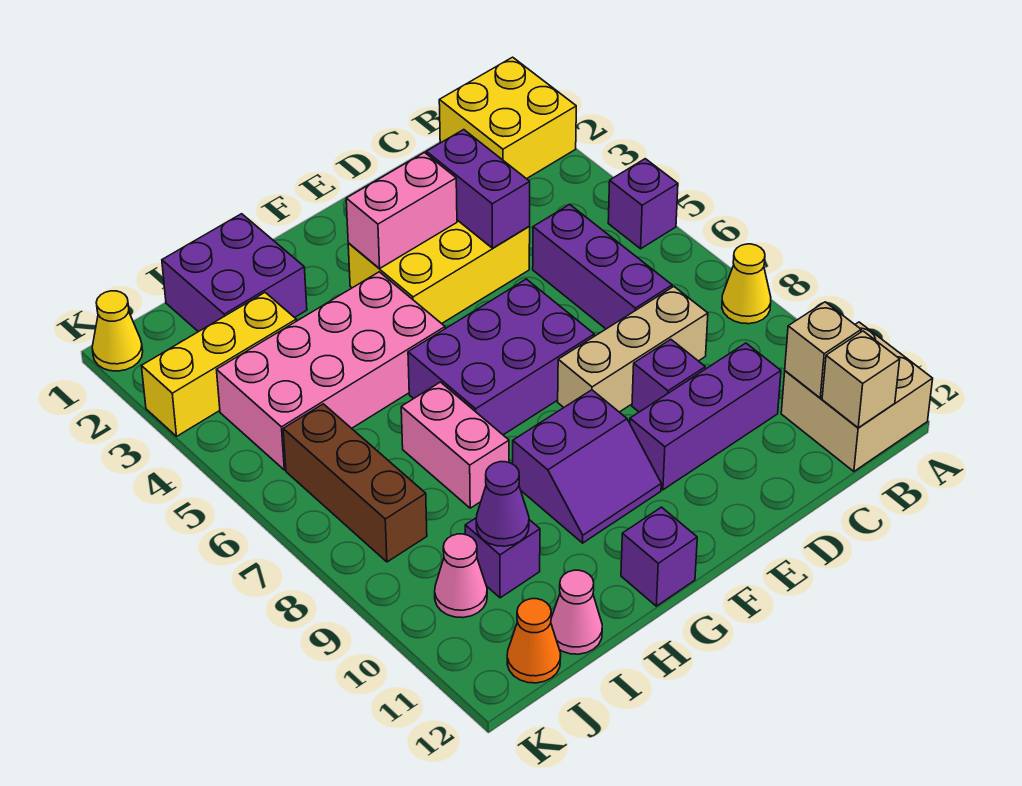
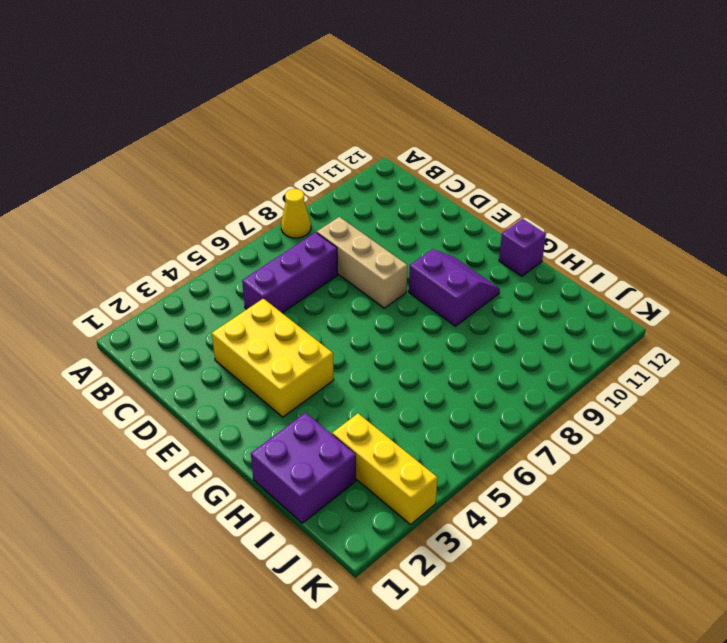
none -> yellow 2x2 brick [439,57,576,179]
none -> purple 1x1 brick [608,159,678,249]
none -> tan 2x2 brick [781,322,933,471]

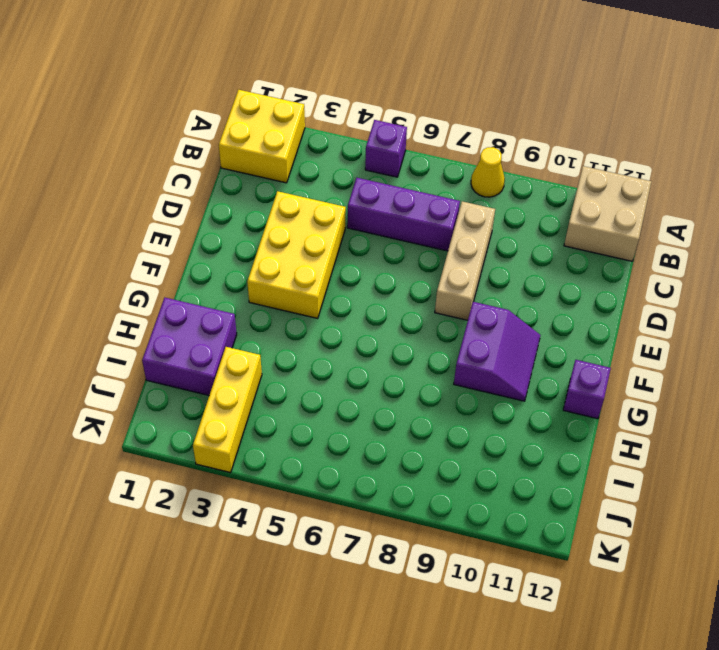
none -> purple 1x3 brick [630,343,781,490]
none -> purple 1x1 brick [632,339,705,412]
none -> purple 2x3 brick [408,279,594,435]

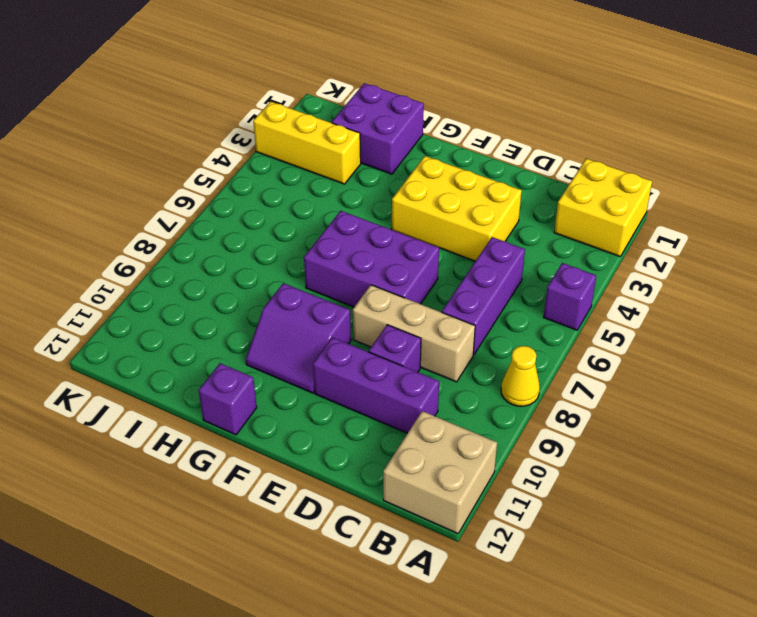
none -> pink 2x4 brick [217,272,445,470]
none -> pink 1x2 brick [401,382,509,508]
none -> purple 1x1 brick [465,518,540,598]

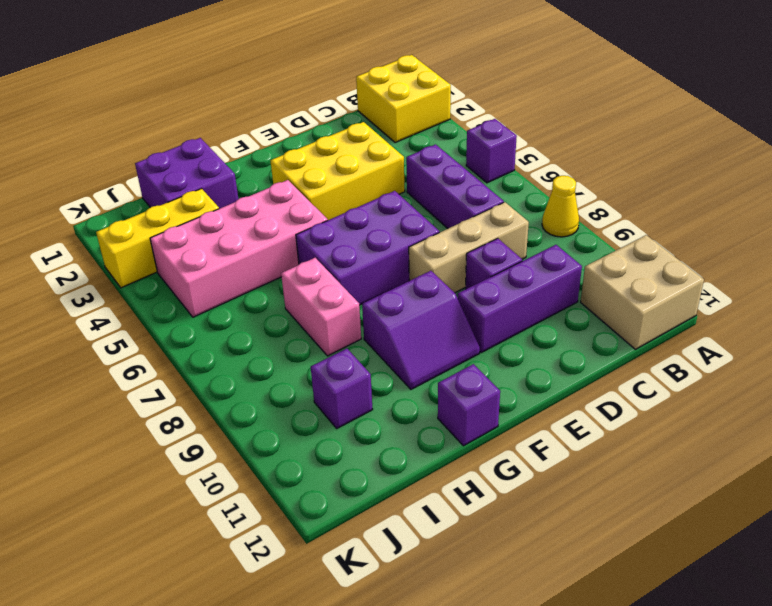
none -> pink 1x1 cone [551,570,602,654]
none -> brown 1x3 brick [283,404,427,562]
none -> pink 1x1 cone [435,534,487,618]

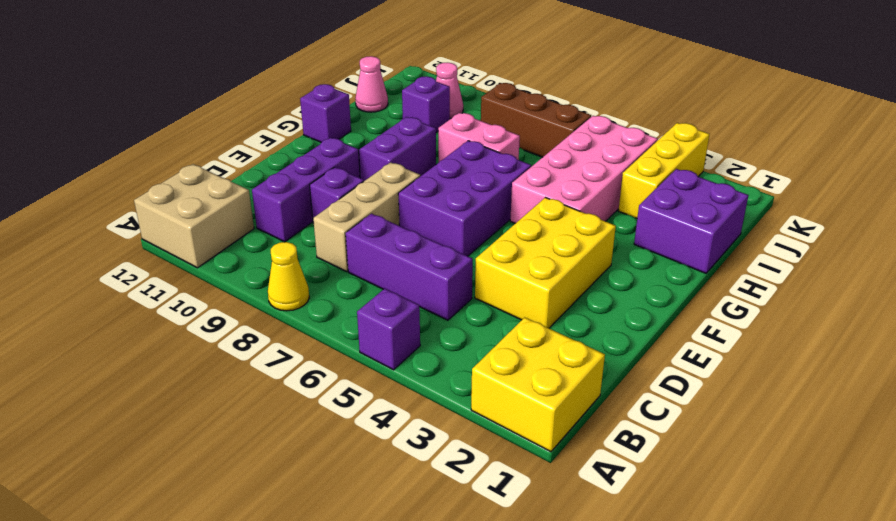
none -> orange 1x1 cone [507,599,561,683]
none -> yellow 1x1 cone [92,291,143,371]
none -> tan 1x1 brick [785,302,861,398]

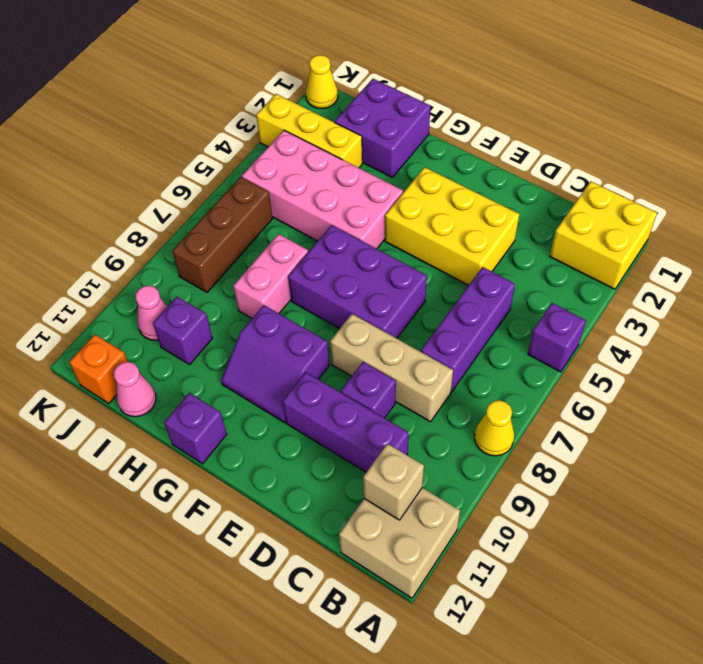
orange 1x1 brick [69,334,128,403] -> orange 1x1 cone [507,599,561,683]
none -> tan 1x1 brick [822,331,900,428]
none -> purple 1x2 brick [426,130,530,248]
none -> pink 1x2 brick [346,152,457,268]

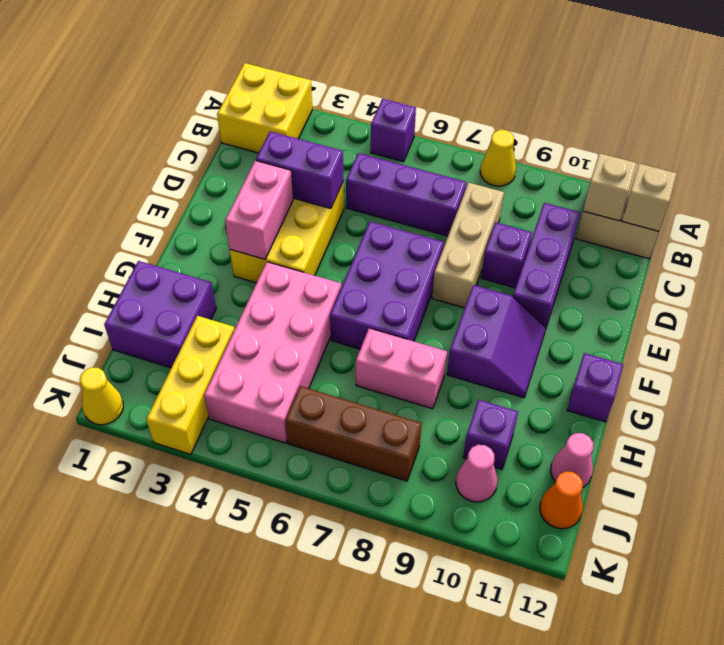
none -> purple 1x1 cone [476,462,529,546]

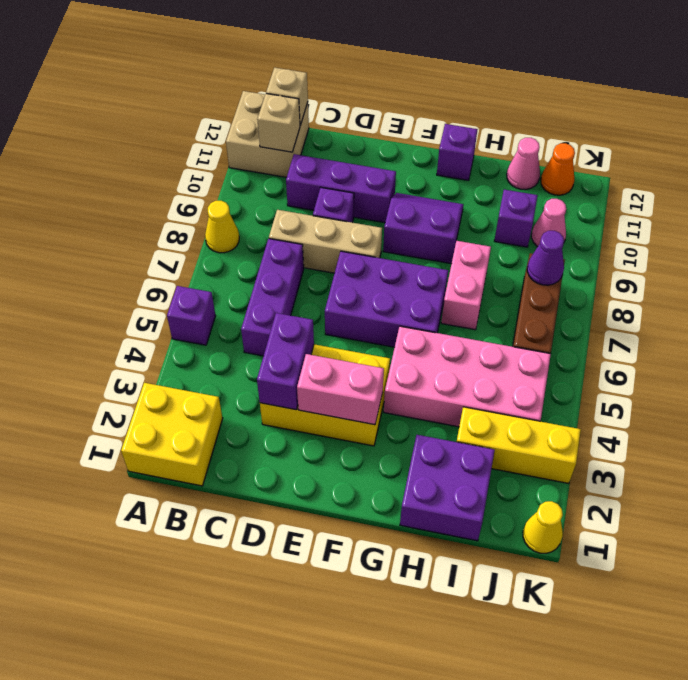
purple 1x1 cone [527,231,564,285] -> purple 1x1 cone moved to [476,462,529,546]

